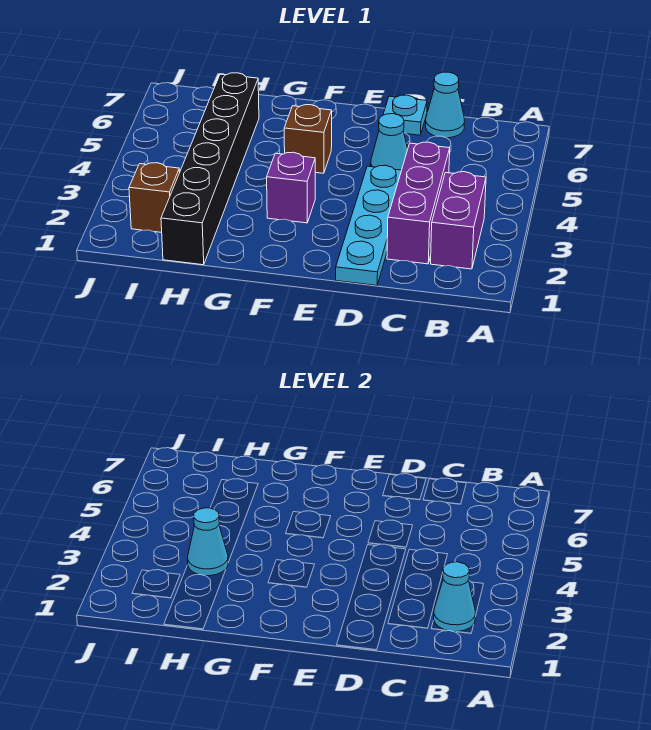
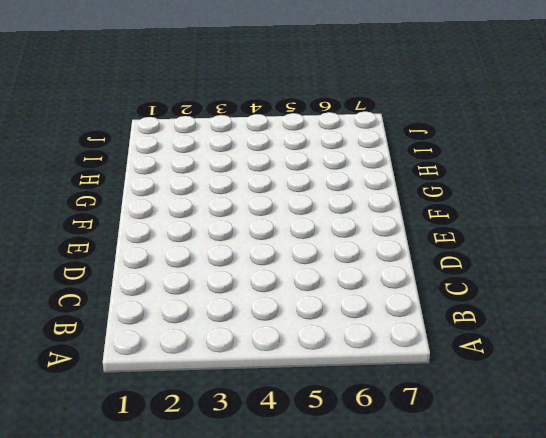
none -> purple 1x2 brick [431,172,486,269]
none -> purple 1x3 brick [387,142,450,264]
none -> cyan 1x1 cone [426,72,465,138]

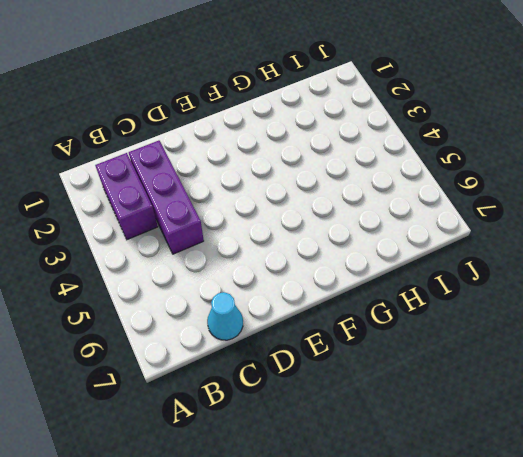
none -> cyan 1x4 plate [336,165,402,285]
none -> cyan 1x1 cone [371,114,408,170]
none -> cyan 1x1 plate [383,95,427,135]

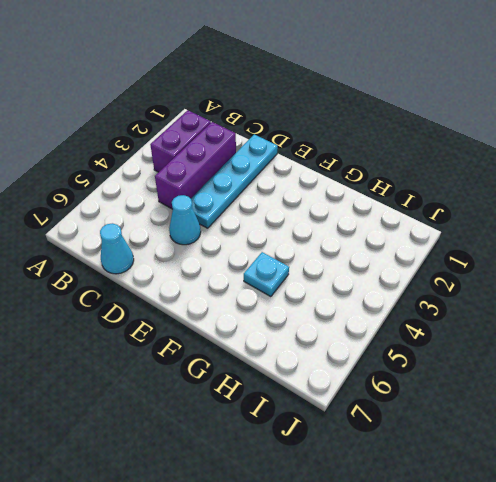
cyan 1x1 plate [244,252,289,297] -> cyan 1x1 plate moved to [383,95,427,135]
none -> purple 1x1 brick [267,152,315,223]
none -> brown 1x1 brick [284,105,332,173]
none -> black 1x6 brick [161,73,259,265]

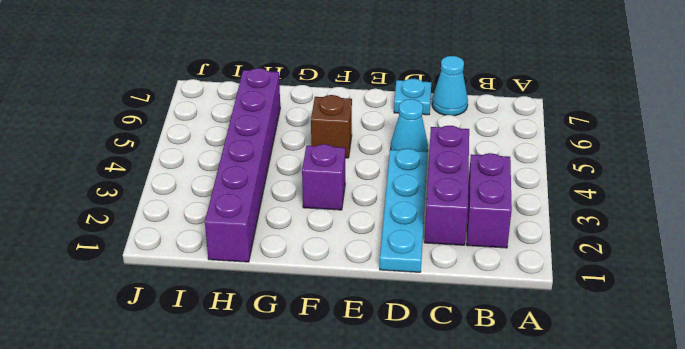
purple 1x6 brick [205,68,280,262] -> black 1x6 brick [161,73,259,265]
none -> brown 1x1 brick [129,163,180,233]
none -> cyan 1x1 cone [434,562,475,632]
none -> cyan 1x1 cone [188,508,228,576]

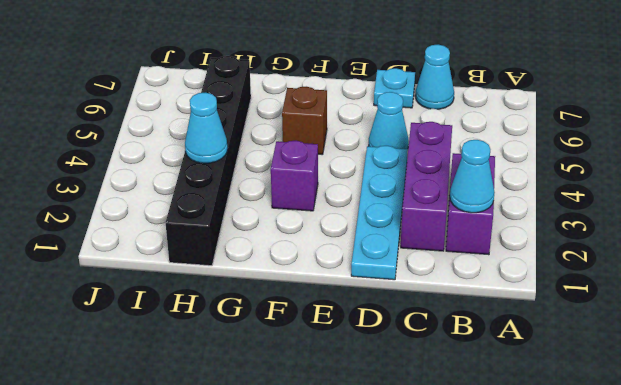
none -> brown 1x1 brick [129,163,180,233]

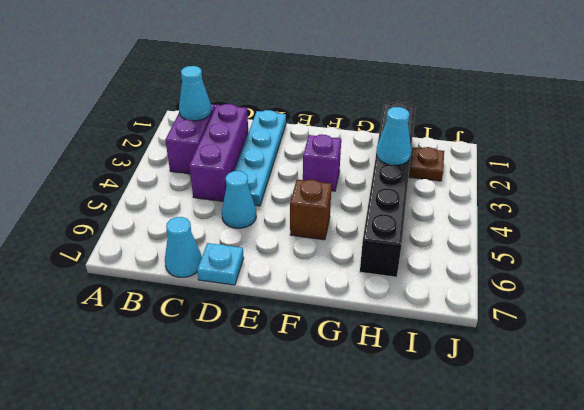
brown 1x1 plate [409,147,444,181] -> brown 1x1 brick [129,163,180,233]

